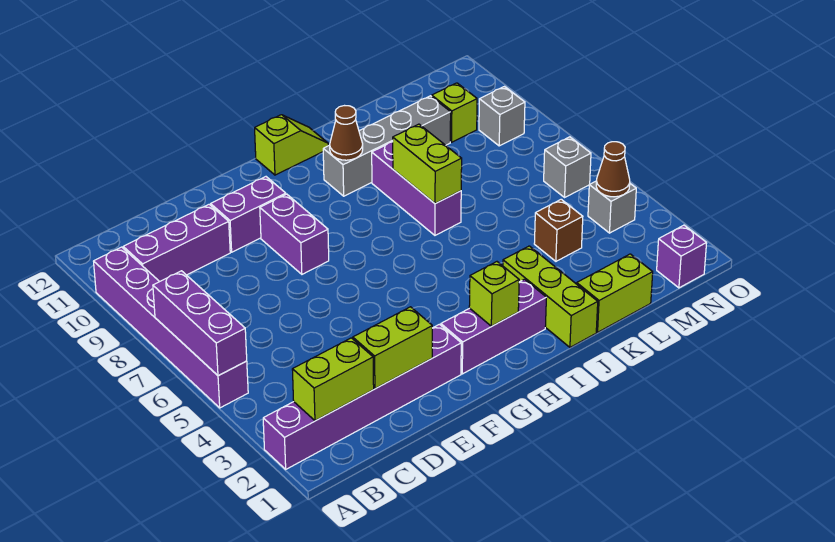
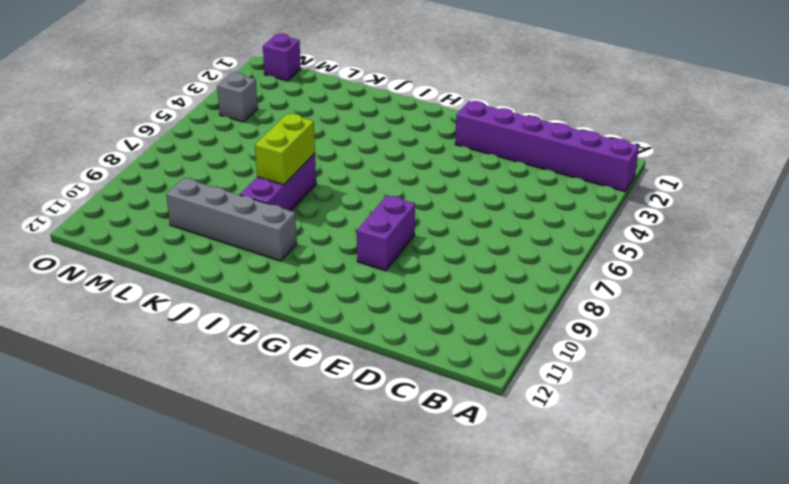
none -> purple 1x6 brick [94,247,248,408]
none -> purple 1x3 brick [123,205,230,282]
none -> purple 1x2 brick [211,177,286,252]

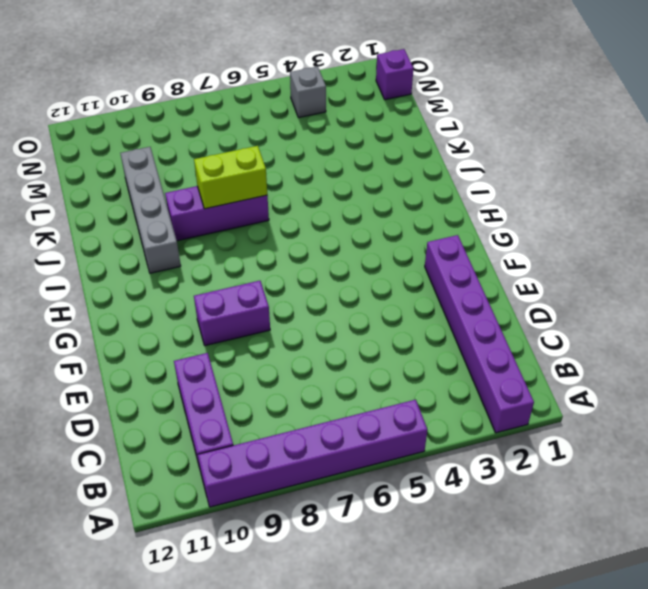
none -> purple 1x2 brick [211,177,286,252]
none -> purple 1x3 brick [441,279,546,374]
none -> lime 1x2 slope [255,115,328,175]

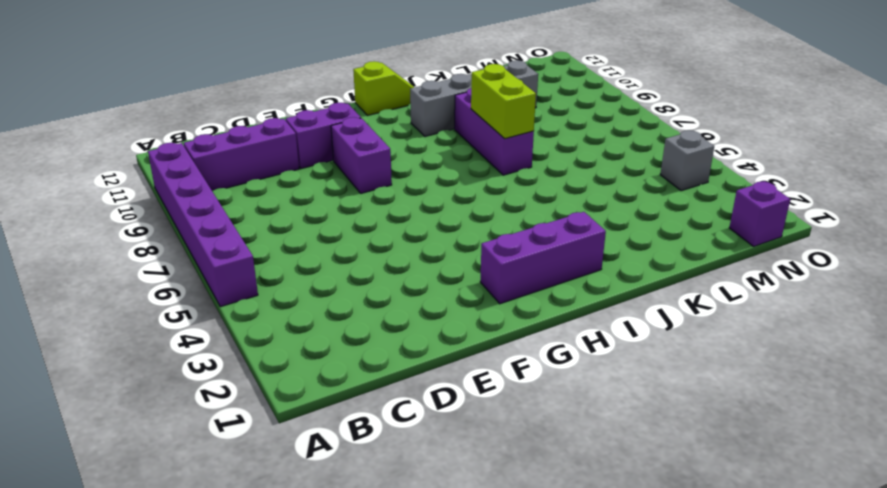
none -> purple 1x6 brick [263,324,461,469]
none -> lime 1x3 brick [503,246,598,347]
none -> lime 1x2 brick [577,254,653,332]

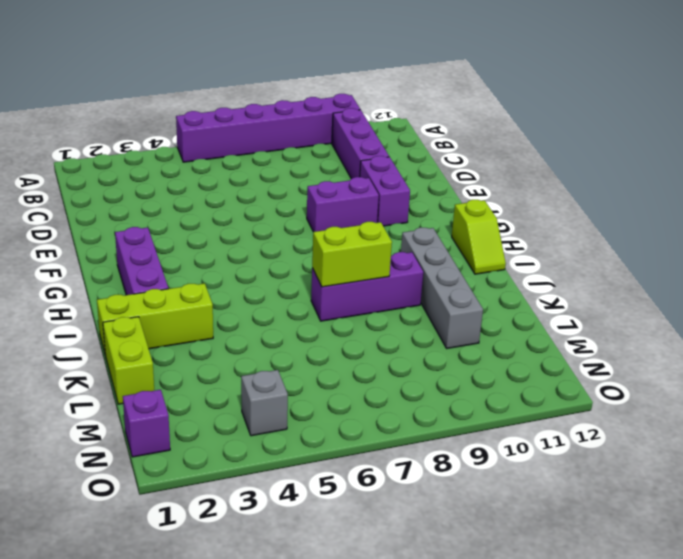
none -> purple 1x6 brick [263,324,461,469]
none -> brown 1x1 brick [534,199,583,261]
none -> lime 1x1 brick [432,83,477,142]

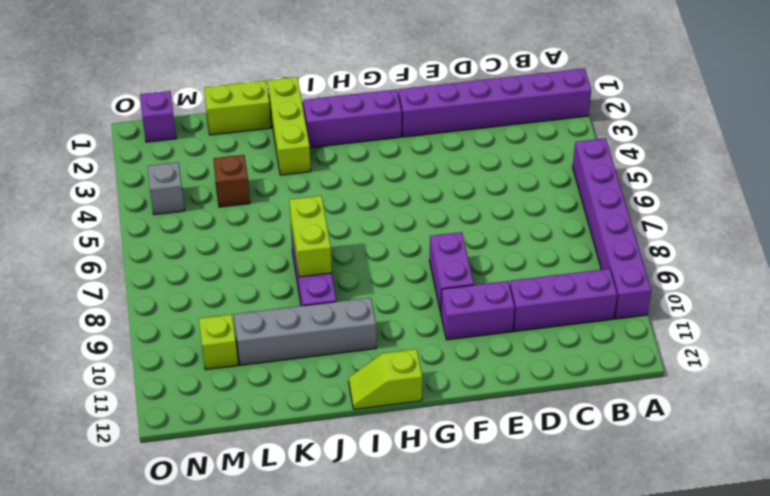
none -> grey 1x1 brick [544,137,591,197]
none -> grey 1x1 brick [479,87,525,146]
none -> purple 1x3 brick [153,271,247,376]

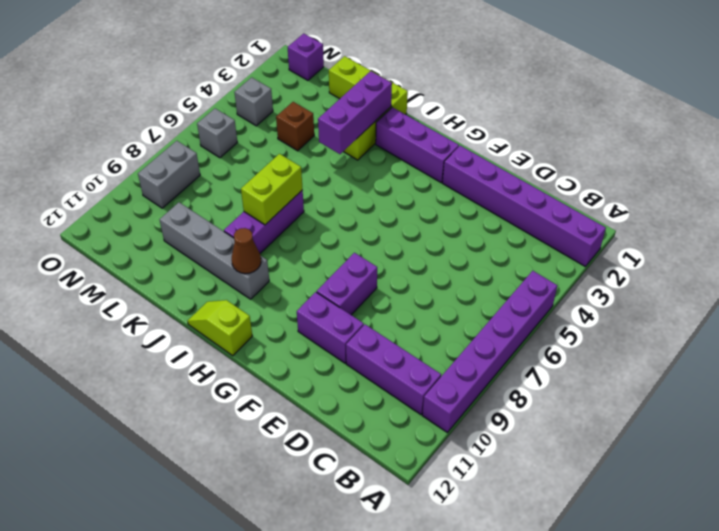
purple 1x3 brick [318,71,392,154] -> purple 1x3 brick moved to [153,271,247,376]
grey 1x2 brick [138,141,200,208] -> grey 1x1 brick [479,87,525,146]
none -> lime 1x1 brick [432,83,477,142]
none -> lime 1x2 brick [292,338,374,421]
none -> lime 1x2 brick [353,307,432,389]

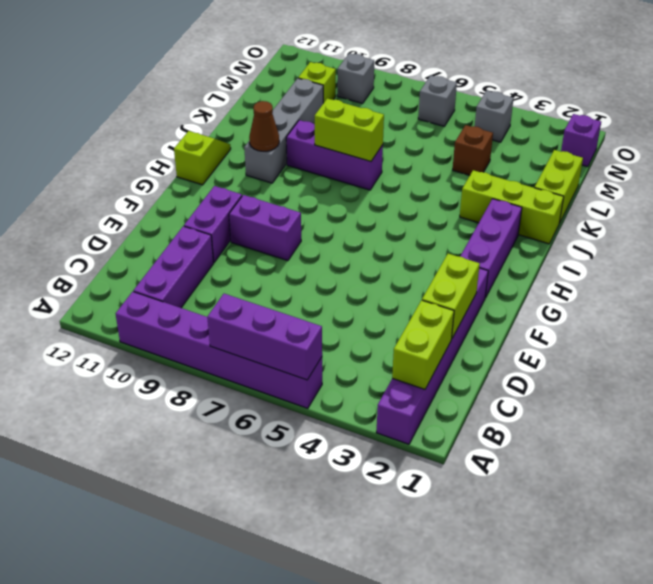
none -> lime 1x1 brick [469,262,519,326]
none -> brown 1x1 cone [596,142,630,197]

